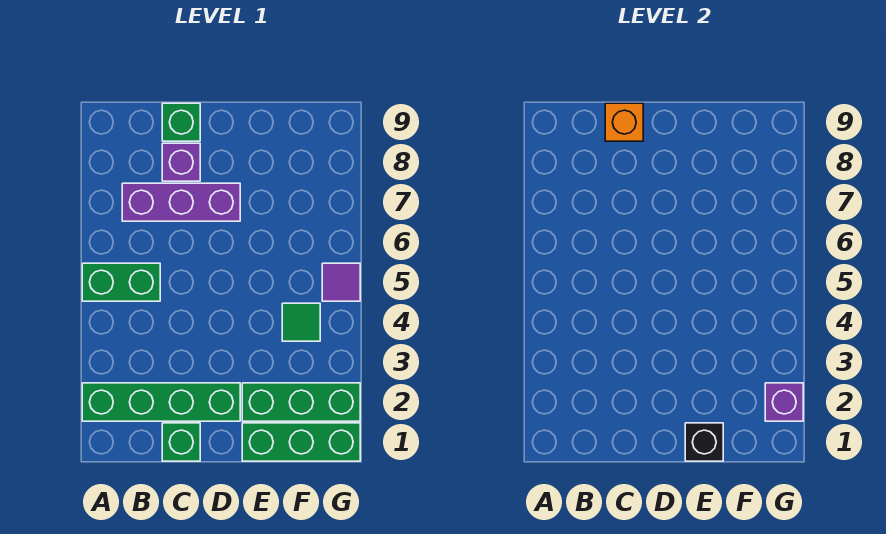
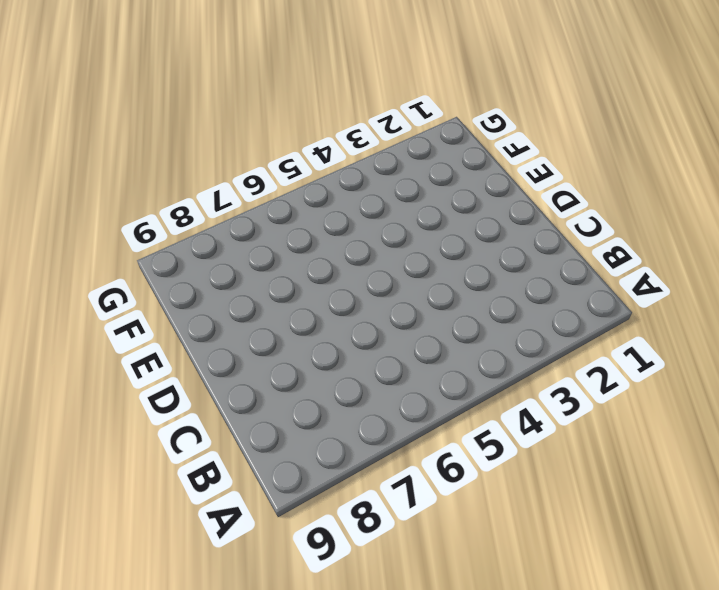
none -> green 1x4 brick [82,383,240,421]
none -> green 1x2 brick [82,263,160,301]
none -> purple 1x3 brick [122,183,240,221]

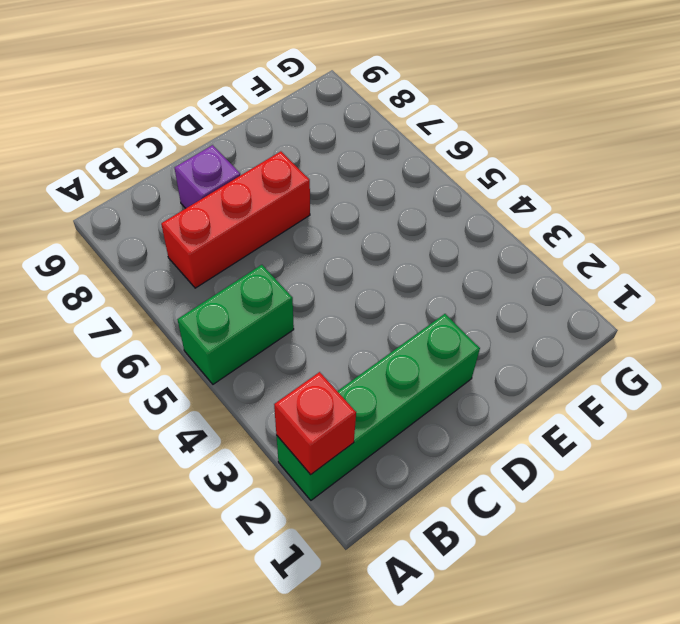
red 1x1 brick [274,372,356,475] -> none
red 1x3 brick [161,151,310,288] -> purple 1x3 brick [122,183,240,221]
none -> green 1x1 brick [162,423,200,461]
none -> green 1x1 brick [162,103,200,141]
none -> green 1x3 brick [242,423,360,461]

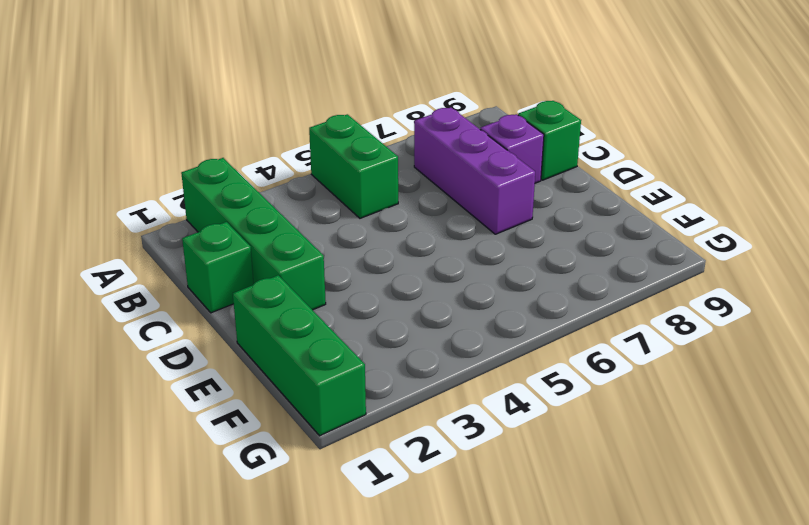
none -> green 1x3 brick [242,383,360,421]
none -> green 1x1 tile [282,303,320,341]
none -> purple 1x1 tile [322,263,360,301]

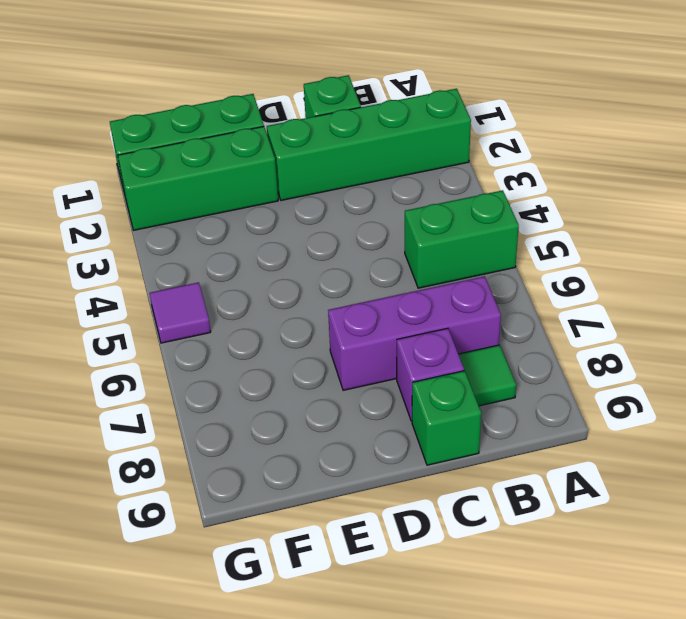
green 1x1 tile [459,345,516,406] -> green 1x1 tile moved to [282,303,320,341]
none -> orange 1x1 brick [605,103,643,141]
none -> black 1x1 brick [685,423,723,461]
none -> purple 1x1 brick [765,383,803,421]

